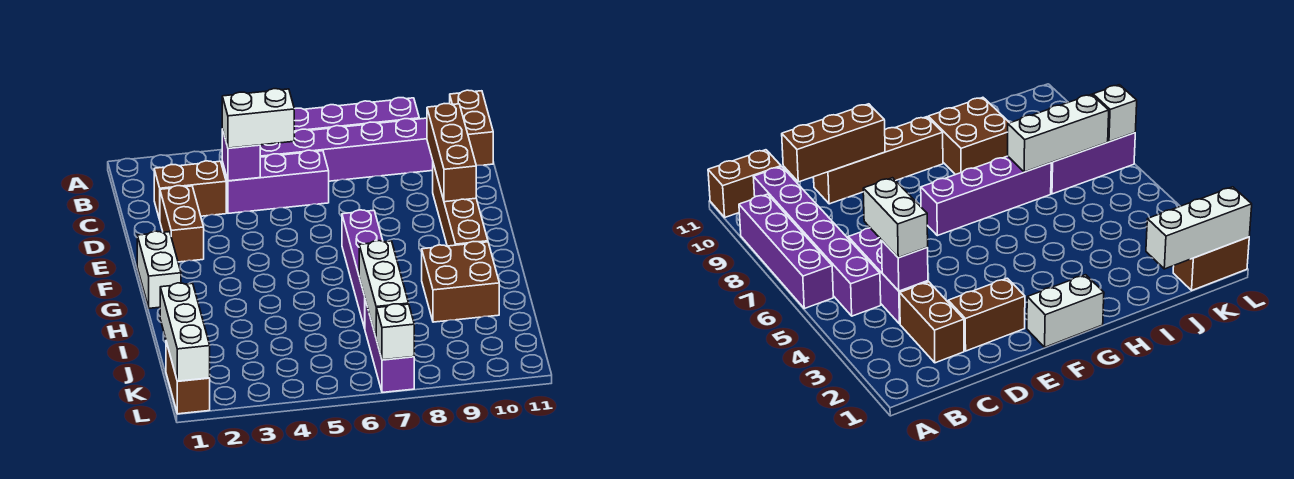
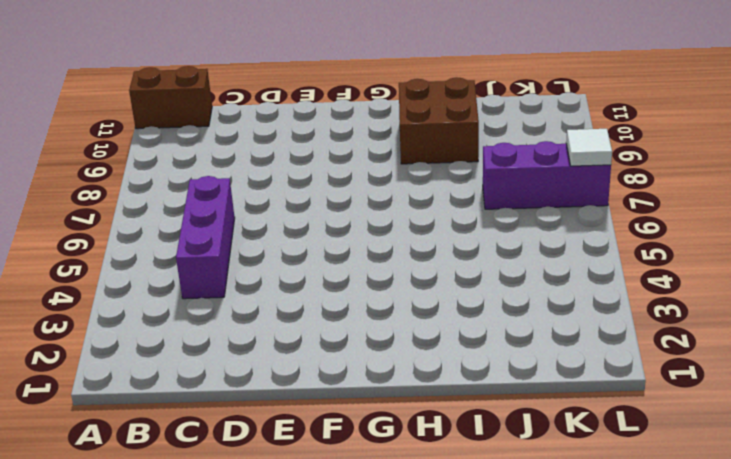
white 1x1 tile [566,129,612,166] -> white 1x1 brick [376,304,414,360]
none -> purple 1x4 brick [294,98,419,132]
none -> purple 1x6 brick [260,118,433,181]
none -> brown 1x2 brick [154,161,226,220]

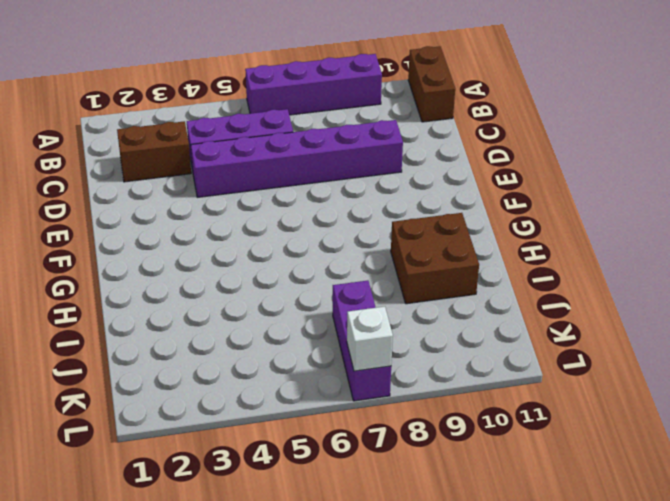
purple 1x6 brick [191,120,403,197] -> purple 1x6 brick moved to [260,118,433,181]
none -> brown 1x2 brick [160,186,204,262]
none -> brown 1x4 brick [433,164,488,246]
none -> white 1x2 brick [137,231,181,308]

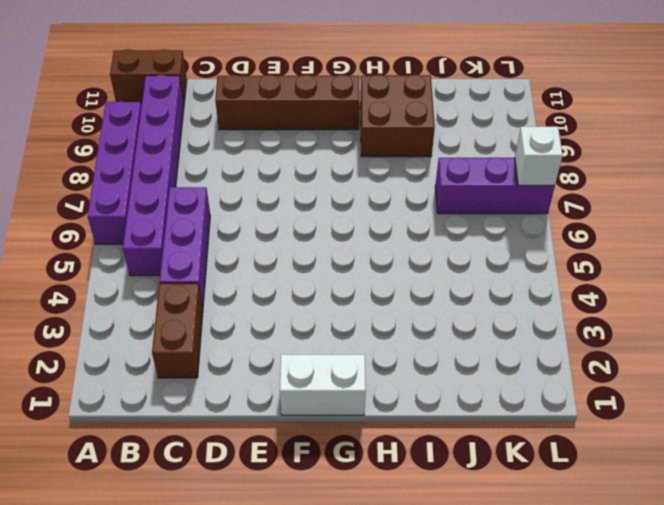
none -> brown 1x2 brick [160,186,204,262]
none -> purple 1x4 brick [342,210,383,328]
none -> brown 1x2 brick [166,342,210,414]

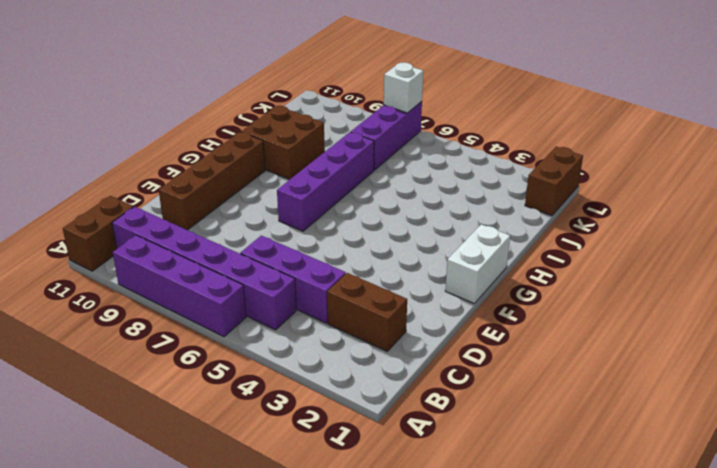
none -> brown 1x2 brick [160,186,204,262]
none -> purple 1x1 brick [222,129,260,181]
none -> brown 1x3 brick [427,104,476,202]

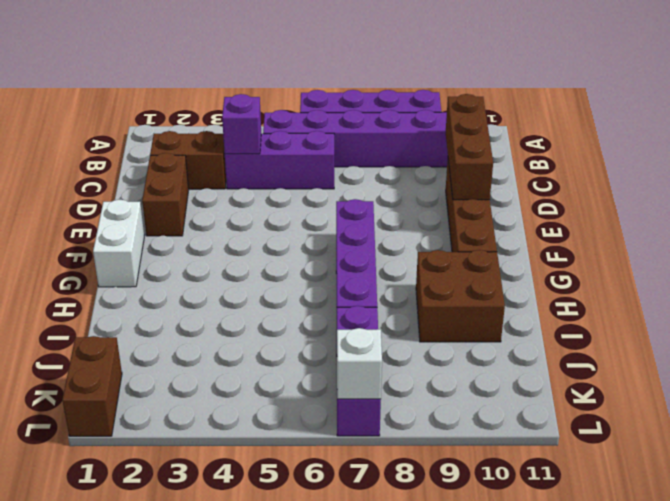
none -> brown 1x2 brick [450,90,493,166]
none -> white 1x3 brick [359,241,409,337]
none -> white 1x3 brick [160,283,210,381]

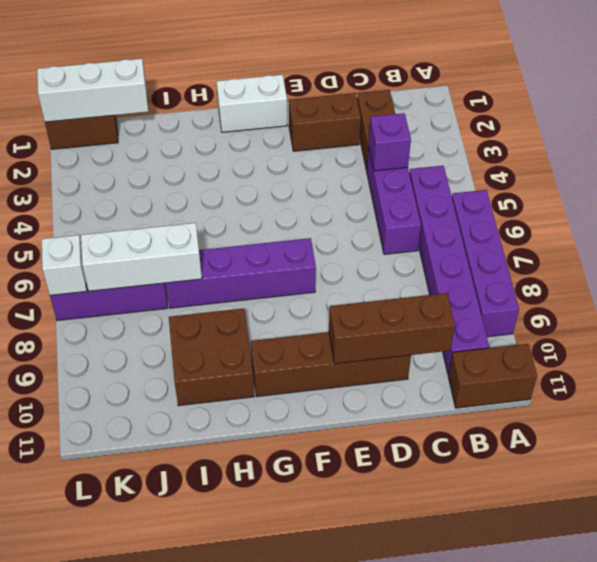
none -> white 1x2 brick [222,89,294,148]

